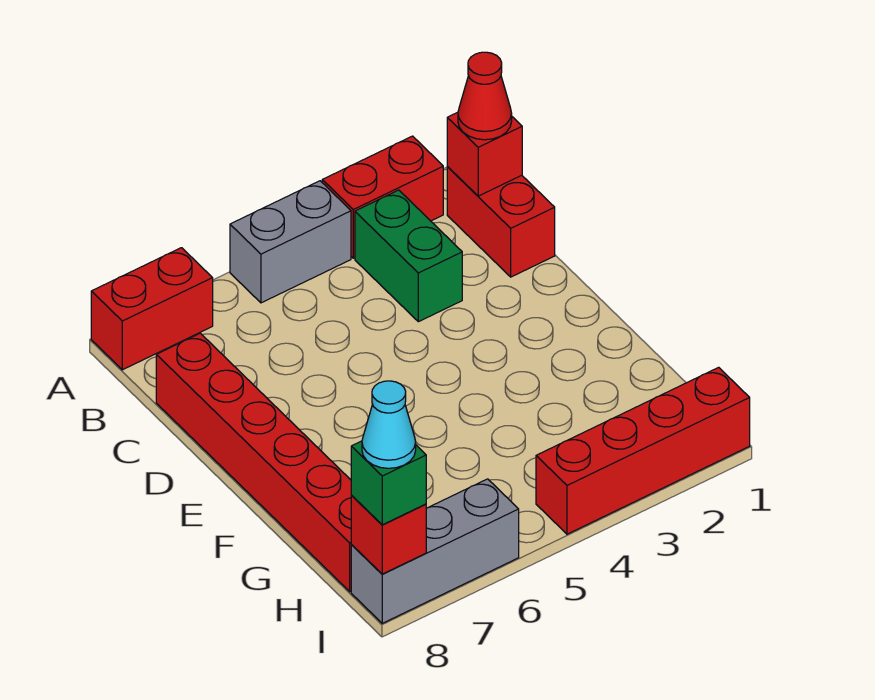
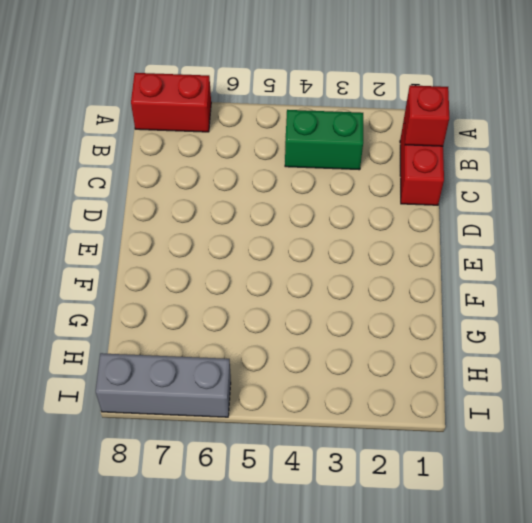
green 1x2 brick [285,110,363,170] -> green 1x2 brick turned to [355,190,462,322]
none -> red 1x2 brick [322,136,443,258]
none -> grey 1x2 brick [230,181,351,303]
none -> red 1x6 brick [156,333,352,592]

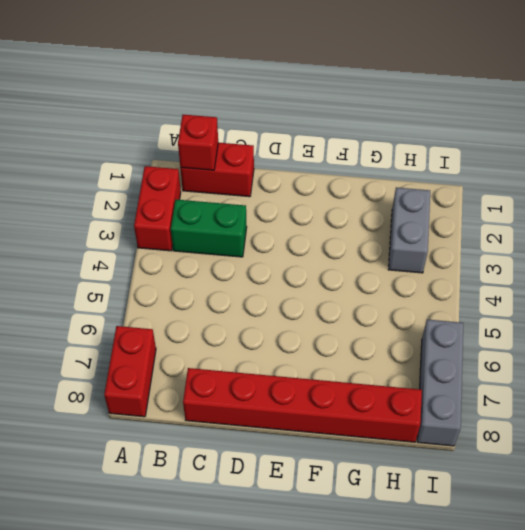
grey 1x2 brick [388,187,430,273] -> grey 1x2 brick moved to [230,181,351,303]
none -> red 1x4 brick [536,367,750,534]
none -> red 1x1 brick [351,496,426,574]
none -> red 1x1 cone [458,52,512,140]

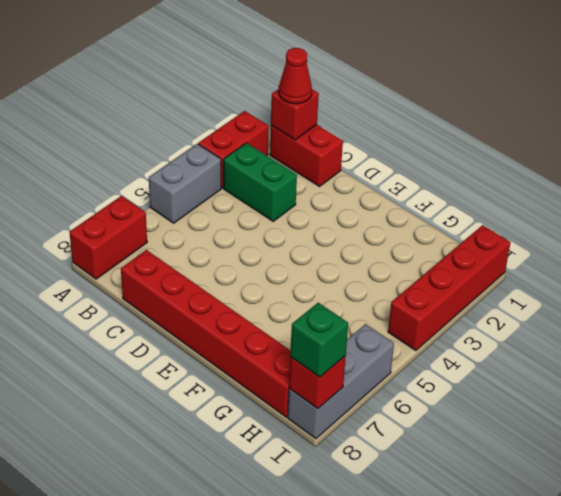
none -> cyan 1x1 cone [362,381,416,468]

